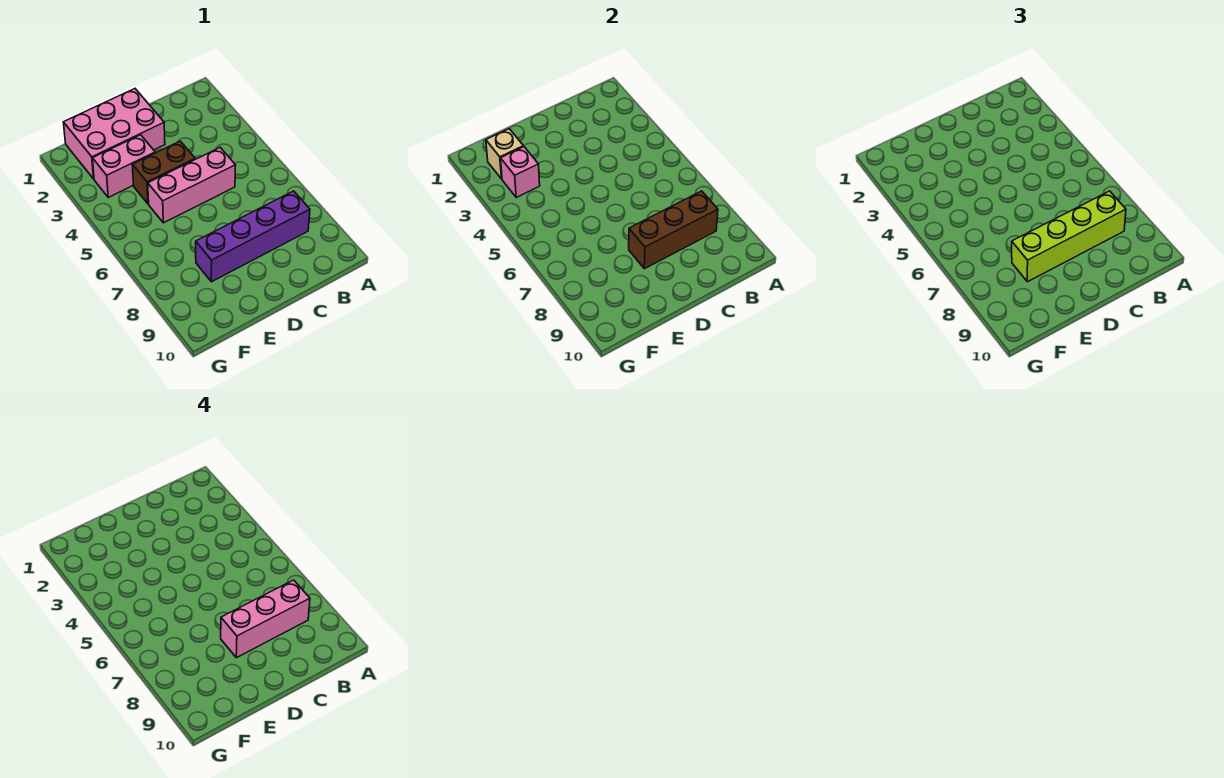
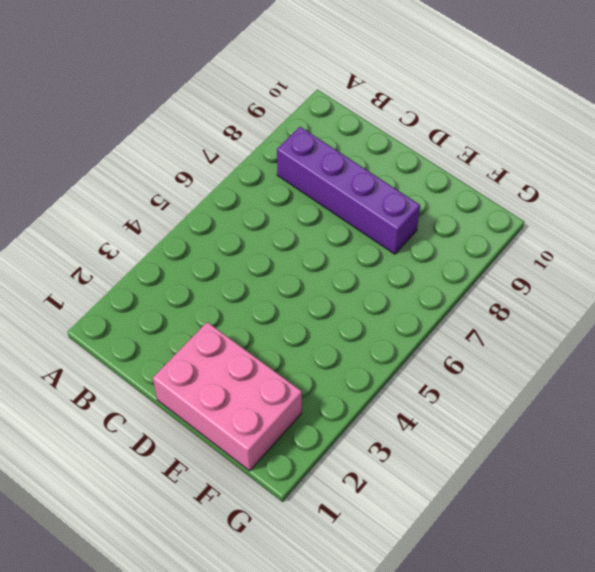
none -> pink 1x3 brick [148,148,236,223]
none -> brown 1x2 brick [132,141,195,204]

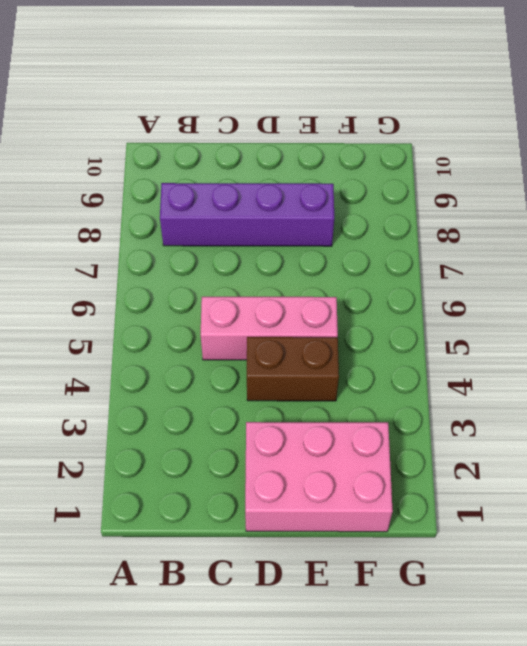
none -> pink 1x2 brick [93,135,155,197]
none -> brown 1x3 brick [629,191,718,269]

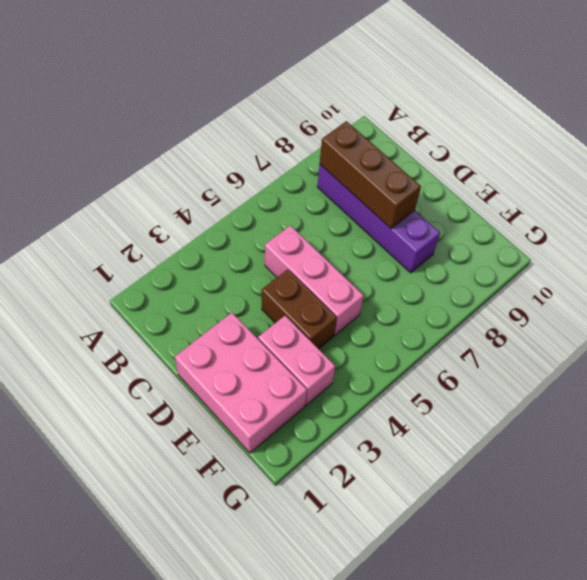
none -> tan 1x1 brick [486,129,523,179]
none -> pink 1x1 brick [501,147,540,197]

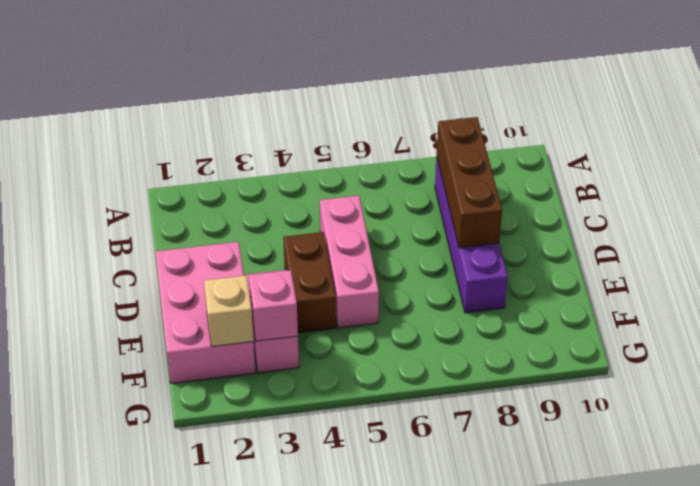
none -> lime 1x4 brick [1012,191,1126,282]
none -> pink 1x3 brick [221,580,310,658]

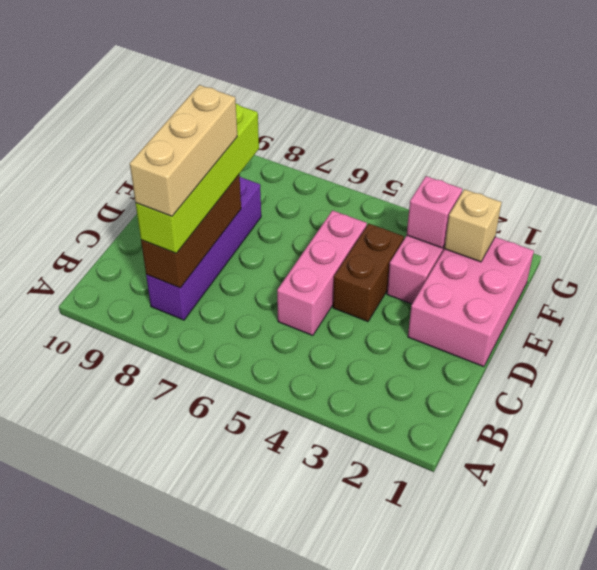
tan 1x3 brick [130,85,237,216] -> pink 1x3 brick [221,580,310,658]

